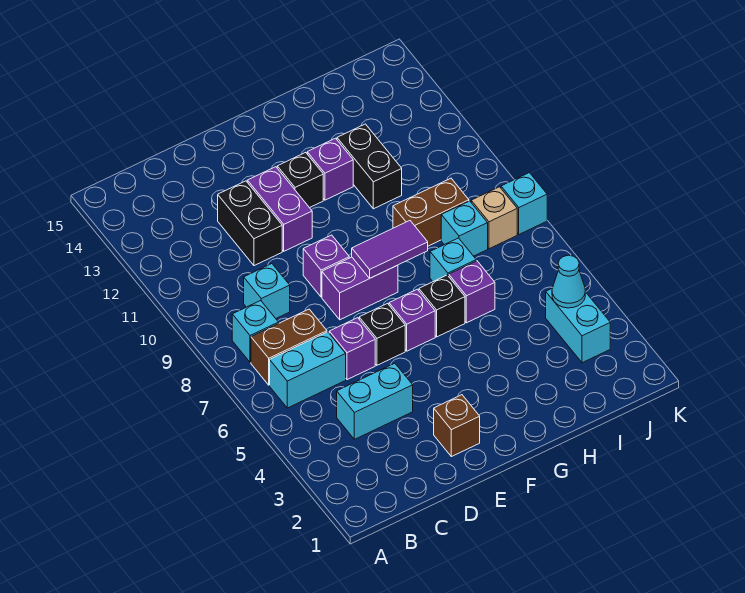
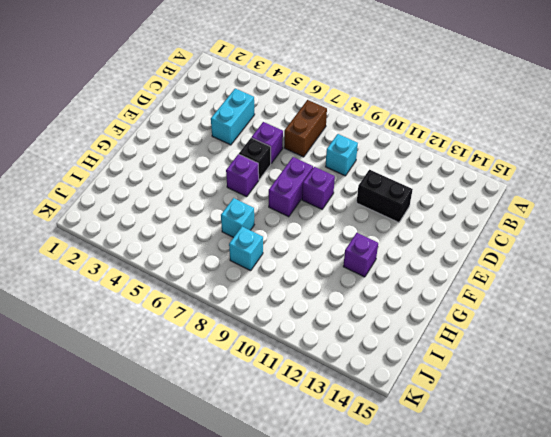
none -> cyan 1x2 brick [270,332,346,408]
none -> cyan 1x1 brick [232,301,279,362]
none -> brown 1x1 brick [434,395,480,457]

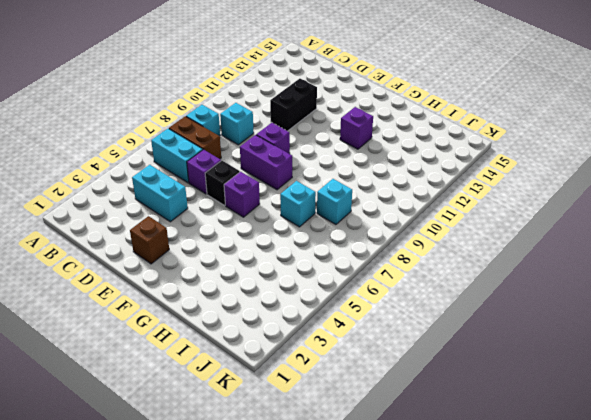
none -> purple 1x2 brick [247,167,312,251]
none -> black 1x1 brick [277,152,323,208]
none -> black 1x1 brick [419,275,465,337]

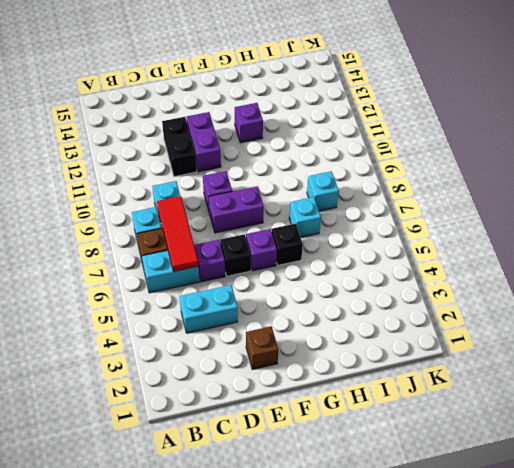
red 1x3 tile [157,196,199,272] -> none
none -> black 1x1 brick [277,152,323,208]
none -> purple 1x1 brick [449,261,495,323]
none -> brown 1x2 brick [393,178,469,246]

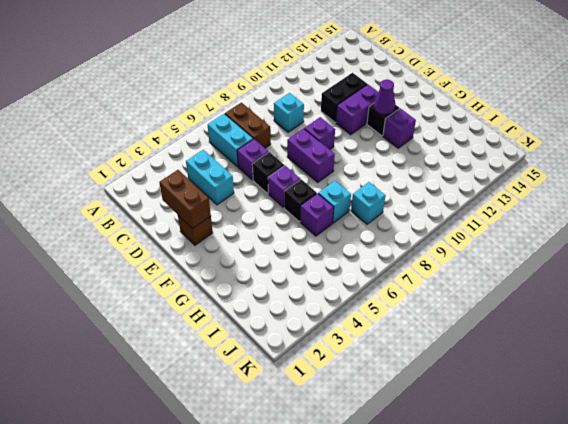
brown 1x2 brick [159,170,211,229] -> brown 1x2 brick moved to [393,178,469,246]
purple 1x1 cone [374,80,395,115] -> none
none -> cyan 1x1 brick [232,301,279,362]
none -> black 1x2 brick [337,124,402,209]
none -> cyan 1x2 brick [546,289,610,363]

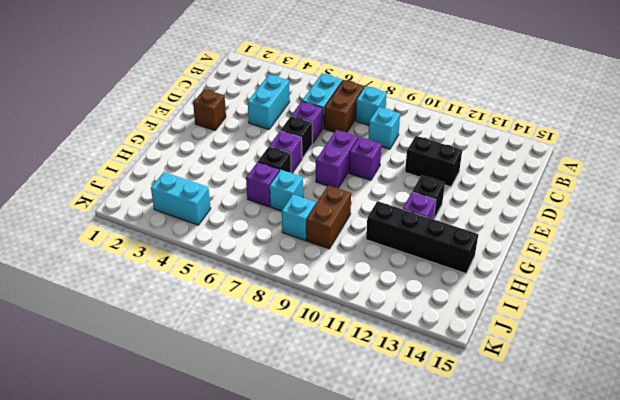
black 1x4 brick [366,201,478,273] -> black 1x2 brick [337,124,402,209]
none -> purple 1x2 brick [247,167,312,251]
none -> tan 1x1 brick [471,187,517,249]
none -> cyan 1x1 brick [501,173,547,234]

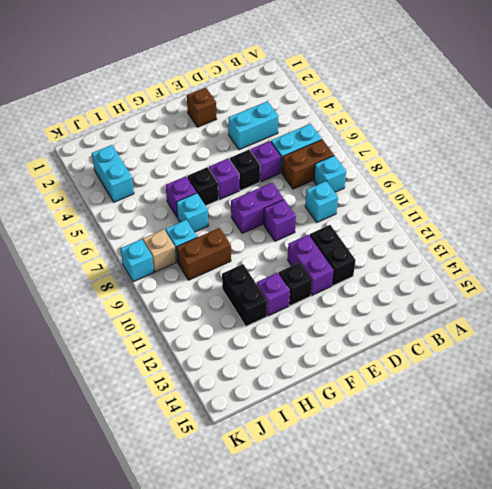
none -> purple 1x2 tile [352,221,428,278]
none -> cyan 1x1 cone [552,255,585,308]

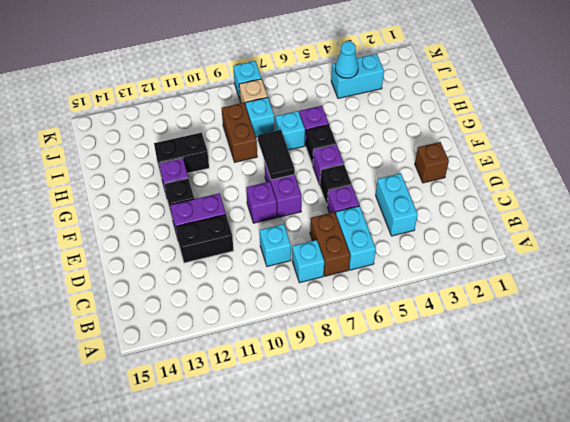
black 1x2 tile [258,130,295,180] -> purple 1x2 tile [352,221,428,278]

